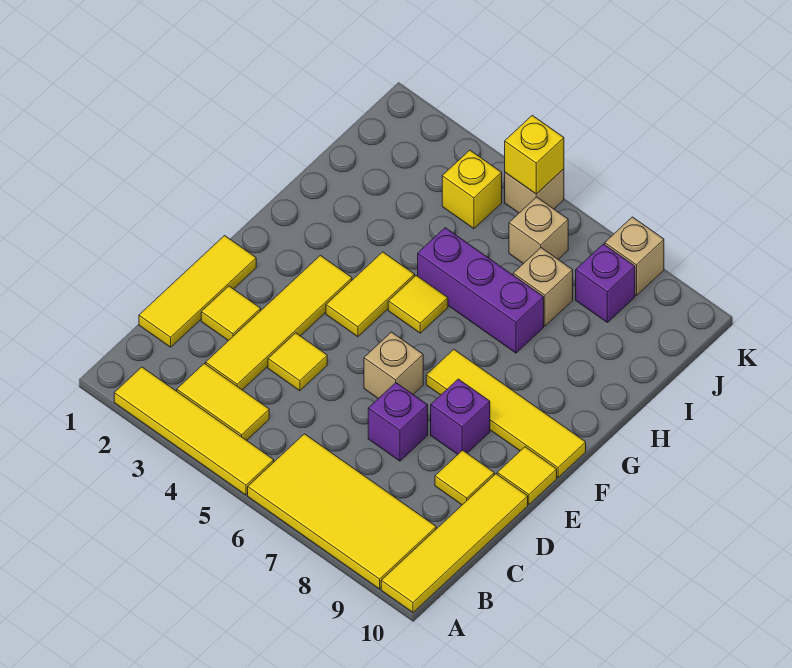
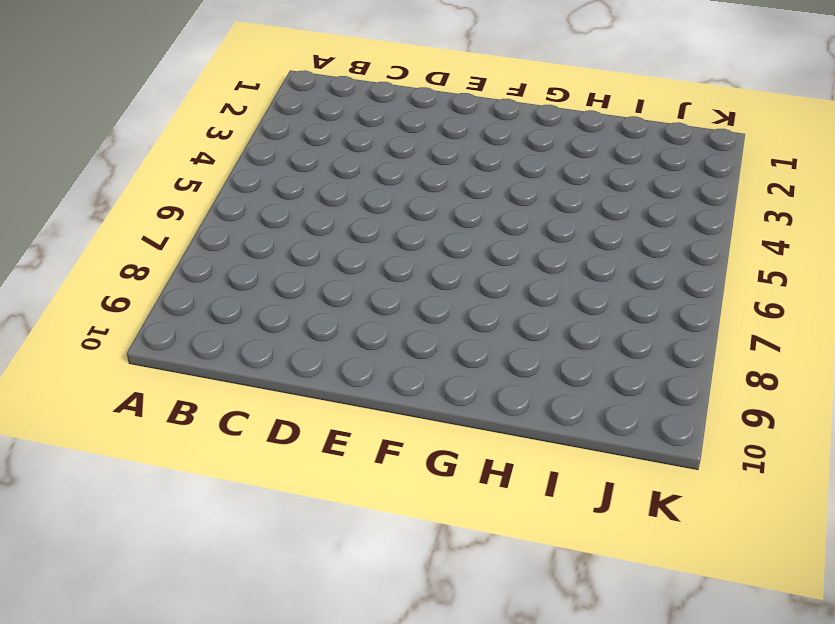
none -> yellow 1x4 tile [114,367,274,495]
none -> yellow 2x4 tile [248,434,436,589]
none -> yellow 1x4 tile [381,474,528,612]

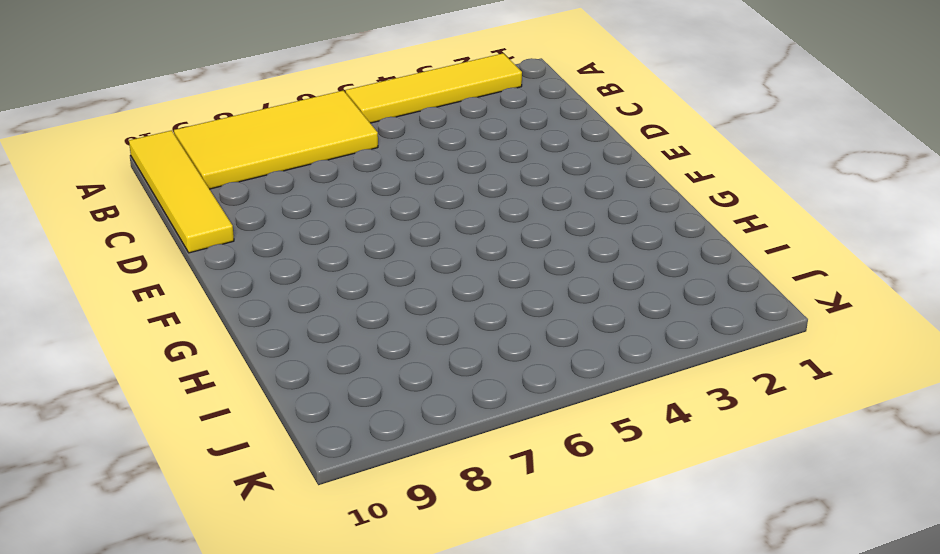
none -> yellow 1x2 tile [177,363,269,440]
none -> yellow 1x3 tile [139,236,256,347]
none -> yellow 1x4 tile [206,255,352,390]

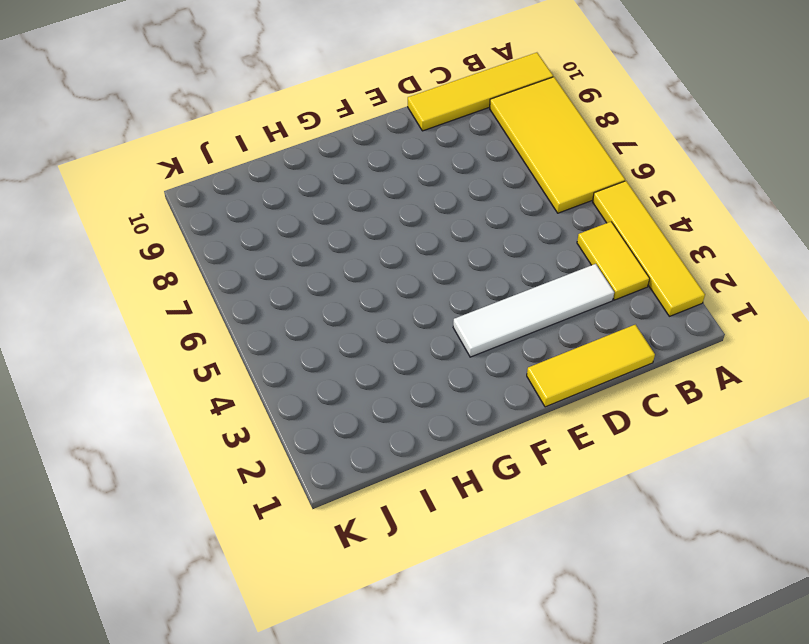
white 1x4 tile [453,264,614,357] -> yellow 1x4 tile [206,255,352,390]
none -> yellow 1x1 tile [201,286,261,341]
none -> yellow 1x1 tile [268,333,327,391]
none -> purple 1x1 brick [368,383,428,461]

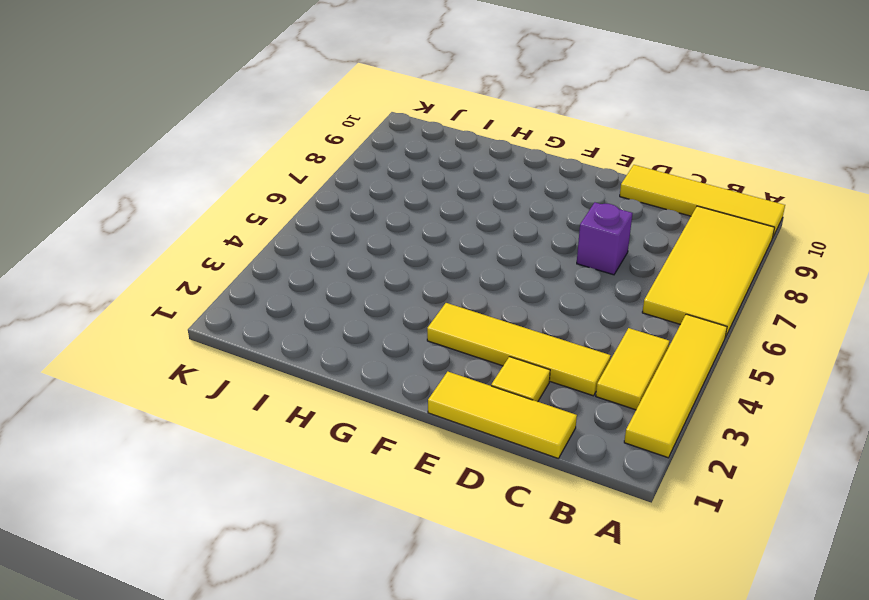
none -> yellow 1x1 tile [268,333,327,391]
none -> yellow 1x1 tile [435,450,494,505]
none -> tan 1x1 brick [364,332,423,399]

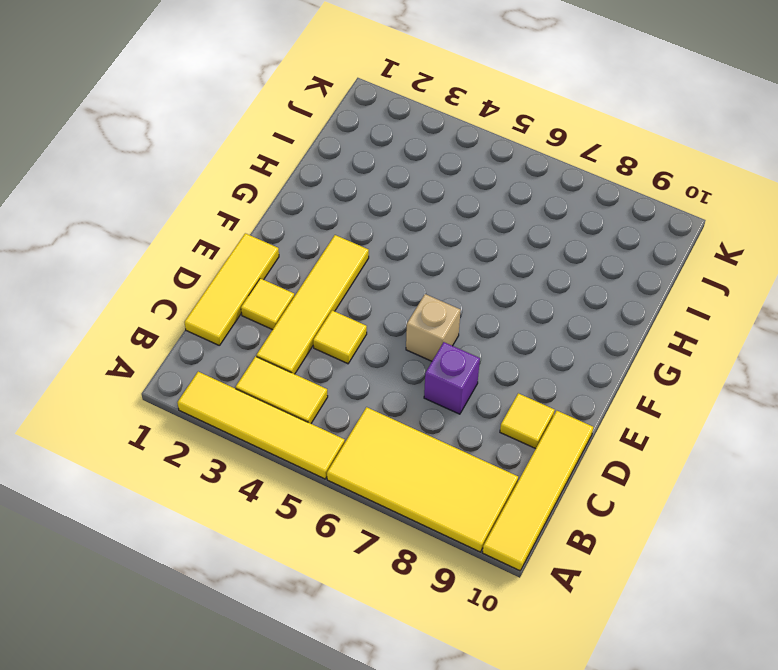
none -> purple 1x1 brick [431,379,490,454]
none -> yellow 1x1 tile [497,447,557,504]
none -> yellow 1x2 tile [326,252,415,337]

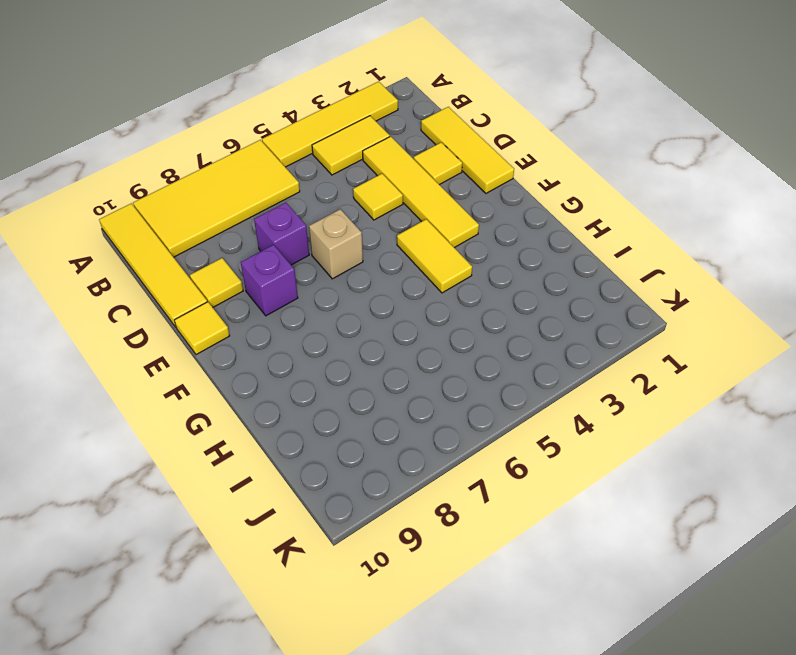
none -> yellow 1x4 tile [426,350,586,477]
none -> yellow 1x1 tile [388,276,448,333]
none -> purple 1x3 brick [418,228,544,353]

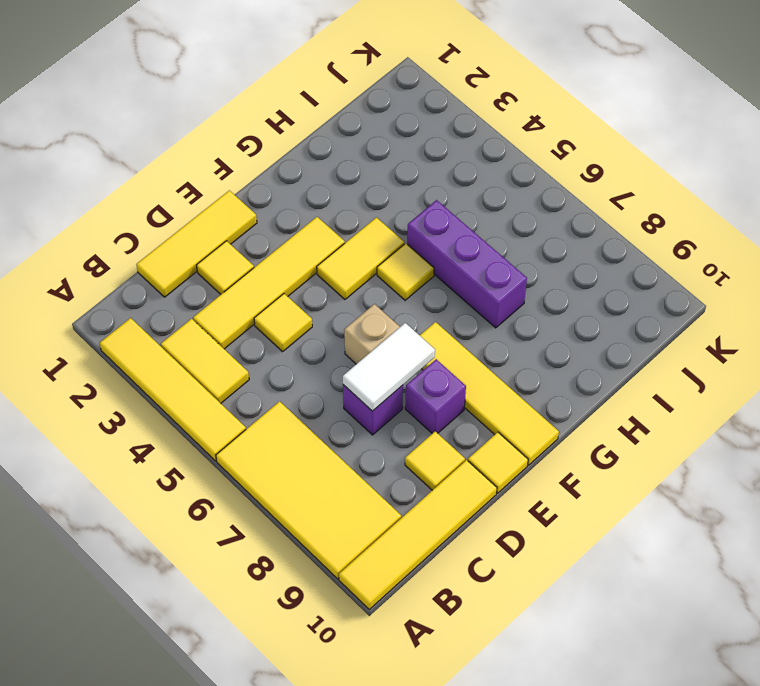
white 1x2 tile [343,323,435,411] -> none
none -> tan 1x1 brick [513,248,573,326]
none -> yellow 1x1 brick [442,150,502,229]
none -> tan 1x1 brick [509,197,568,264]

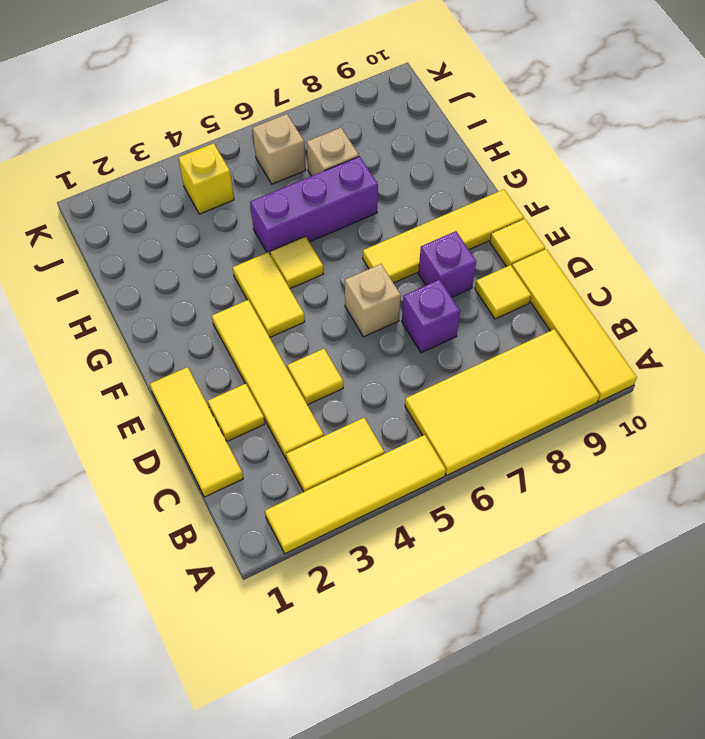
none -> purple 1x1 brick [576,244,635,322]
none -> tan 1x1 brick [505,169,564,213]
none -> tan 1x1 brick [605,217,664,296]

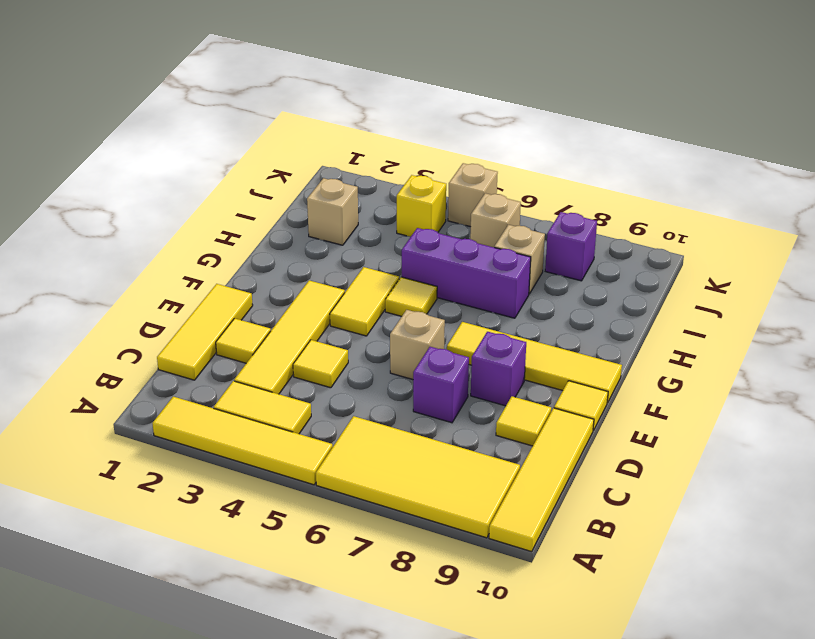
tan 1x1 brick [307,178,358,245] -> tan 1x1 brick moved to [605,217,664,296]
none -> yellow 1x1 brick [505,115,564,194]

